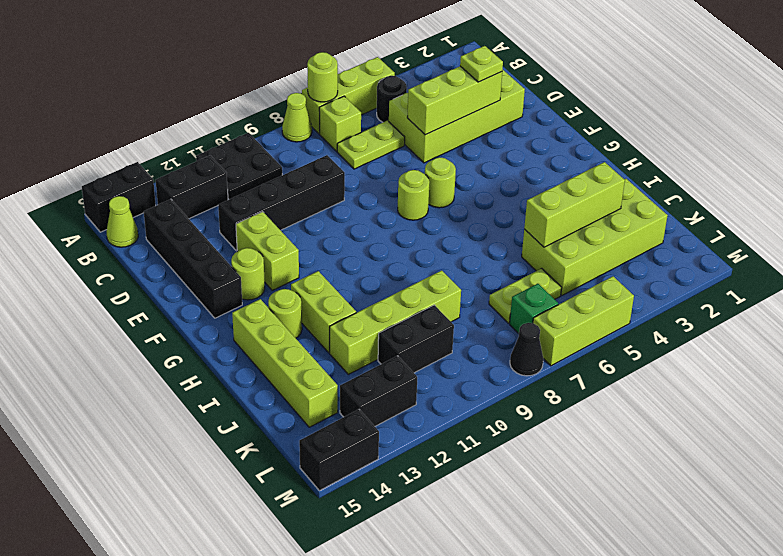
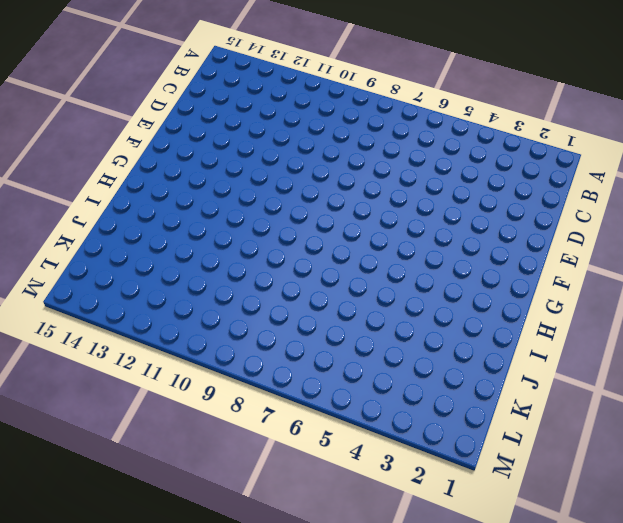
none -> lime 1x3 brick [302,57,395,134]
none -> lime 1x1 cone [282,93,312,142]
none -> black 2x2 plate [196,133,282,199]
none -> black 1x2 brick [82,162,156,232]

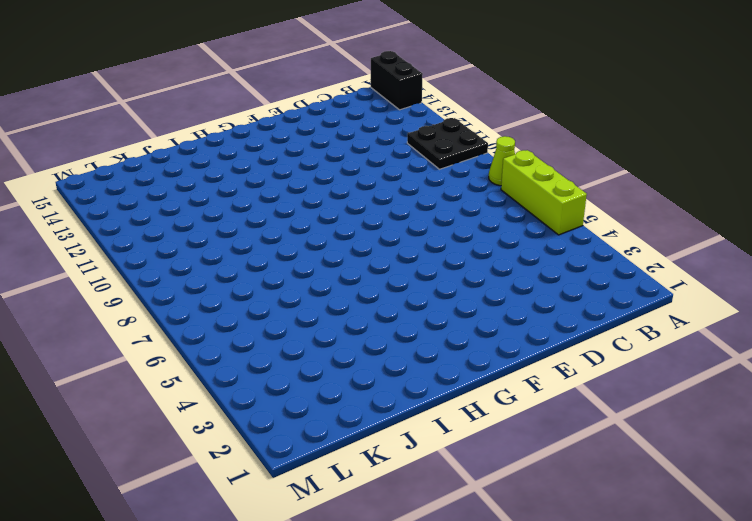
none -> black 1x1 round brick [377,76,407,122]
none -> lime 1x1 brick [319,96,361,151]
none -> black 1x2 brick [156,156,228,219]
none -> lime 1x1 cone [106,196,138,247]

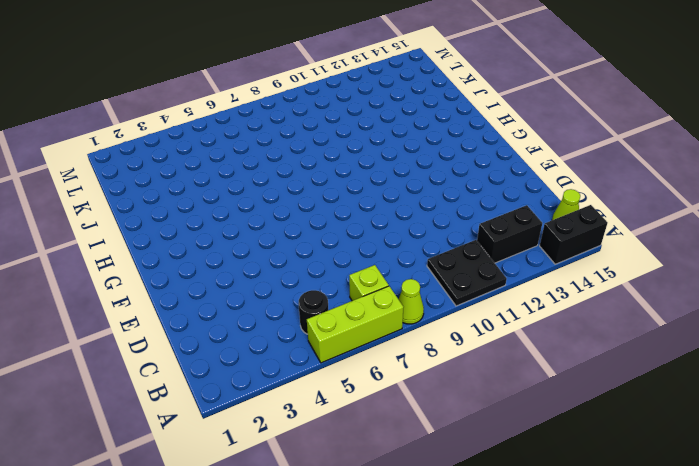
none -> lime 2x4 brick [389,70,525,163]
none -> lime 1x2 plate [337,121,405,169]
none -> black 1x4 brick [144,199,242,318]
none -> black 1x4 brick [218,155,345,251]

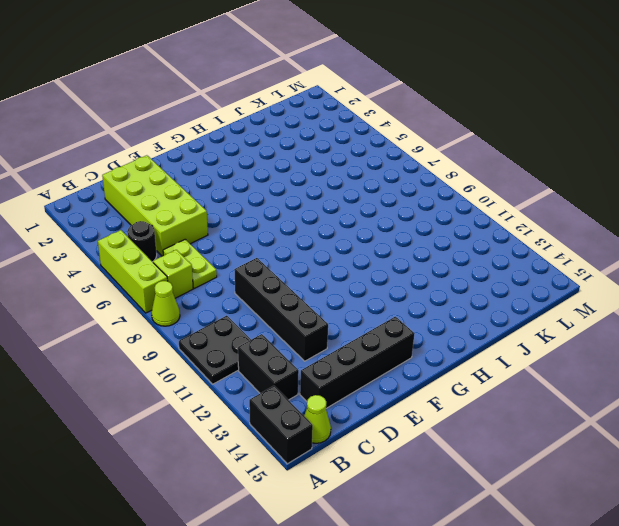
none -> lime 1x2 brick [236,212,299,290]
none -> lime 1x1 round brick [425,157,456,208]
none -> lime 1x1 round brick [398,170,429,220]
none -> lime 1x1 round brick [231,248,265,300]

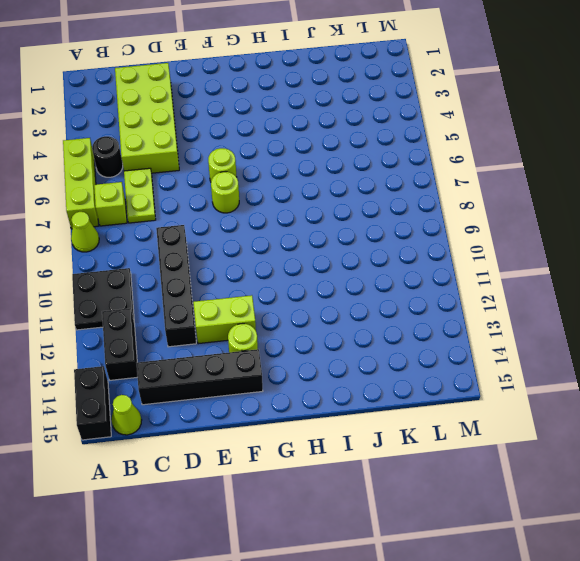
none -> lime 1x2 brick [291,271,356,353]
none -> lime 1x1 round brick [268,289,302,338]
none -> lime 1x4 brick [232,299,338,427]
none -> lime 2x4 brick [522,179,668,295]

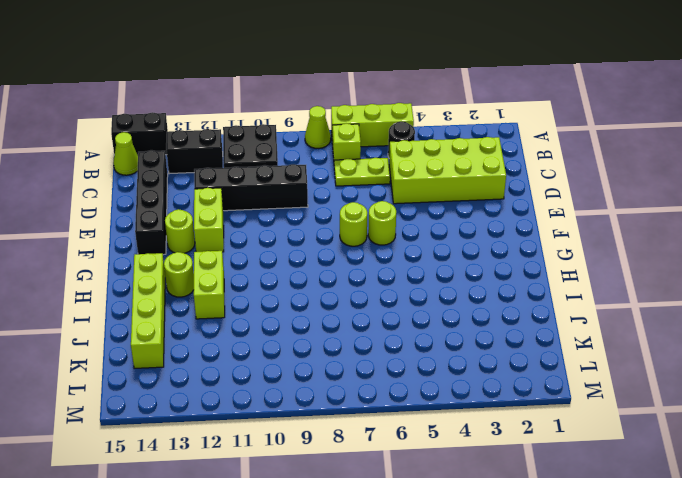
none -> lime 2x4 brick [522,179,668,295]
none -> lime 1x4 brick [330,270,461,374]
none -> lime 1x2 plate [489,268,562,323]
none -> black 1x2 brick [378,305,454,373]

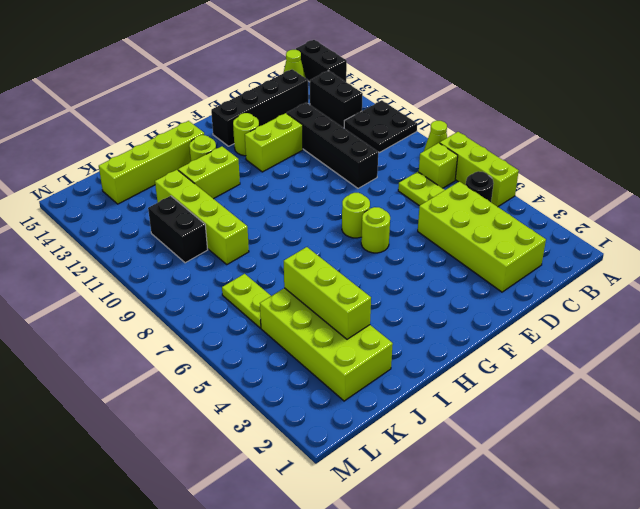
none -> green 1x1 brick [510,284,558,334]
none -> black 1x2 brick [340,356,417,426]
none -> lime 1x3 brick [533,276,634,366]
none -> black 1x1 cone [510,323,543,376]

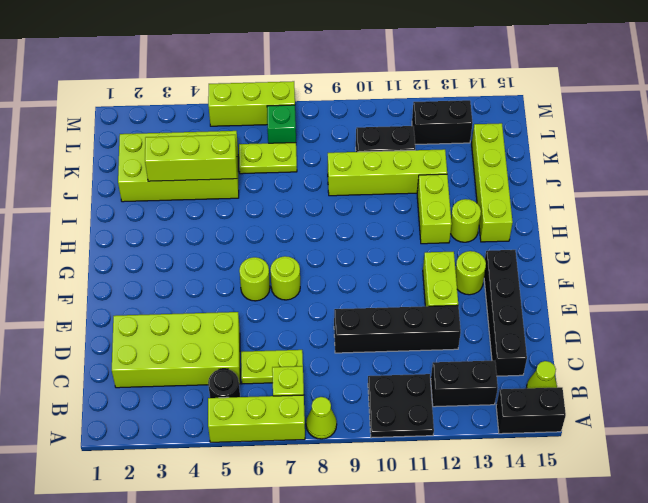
none -> black 1x1 cone [510,323,543,376]
none -> black 1x2 brick [299,409,379,491]
none -> lime 1x1 round brick [307,52,338,102]
none -> lime 1x3 brick [407,66,502,135]

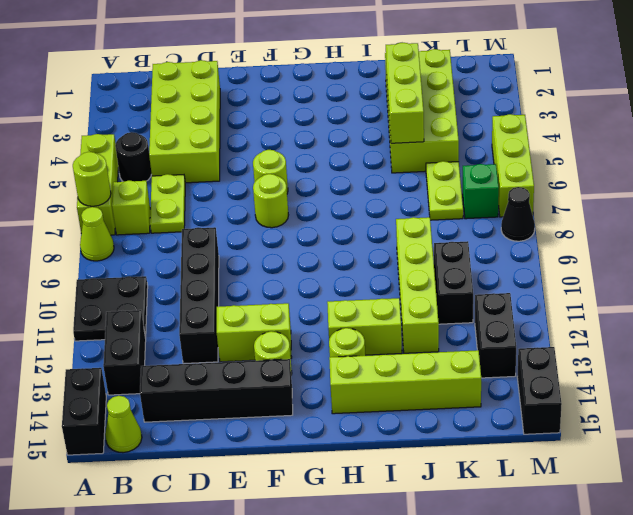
none -> lime 1x3 brick [407,66,502,135]
none -> lime 1x1 plate [460,46,503,82]

